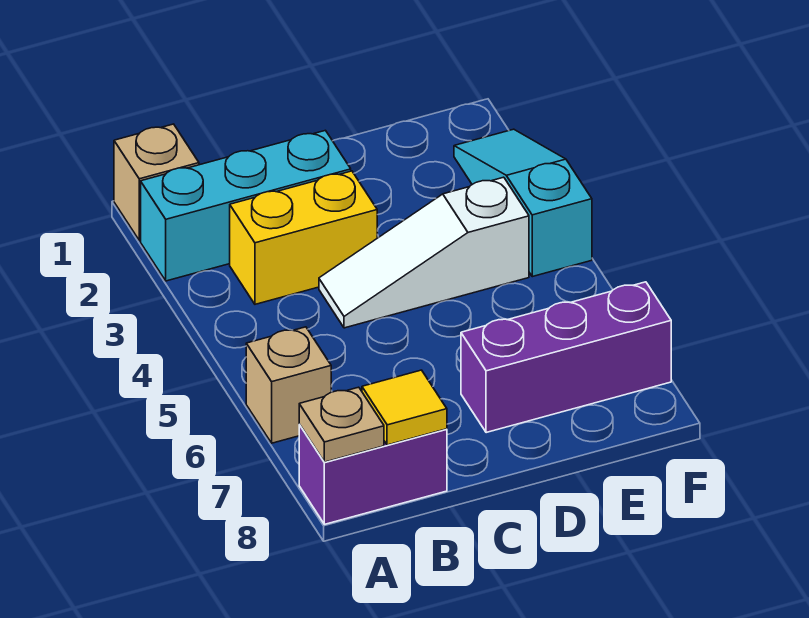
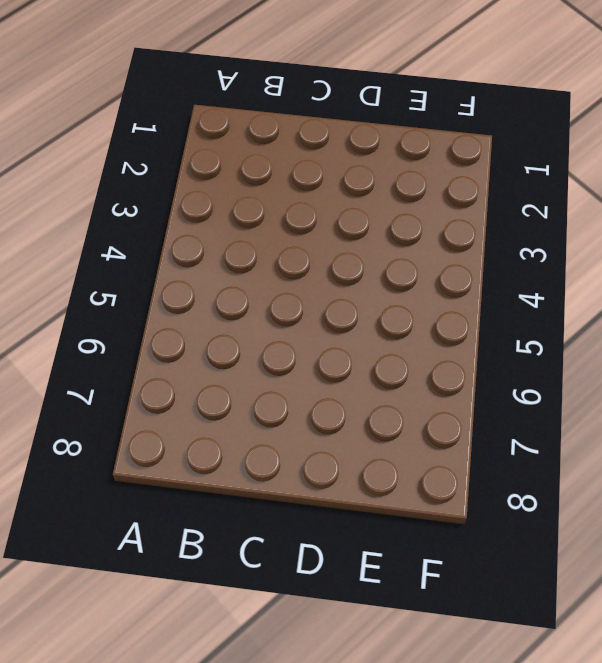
none -> tan 1x1 brick [114,124,199,240]
none -> cyan 1x3 brick [141,130,351,281]

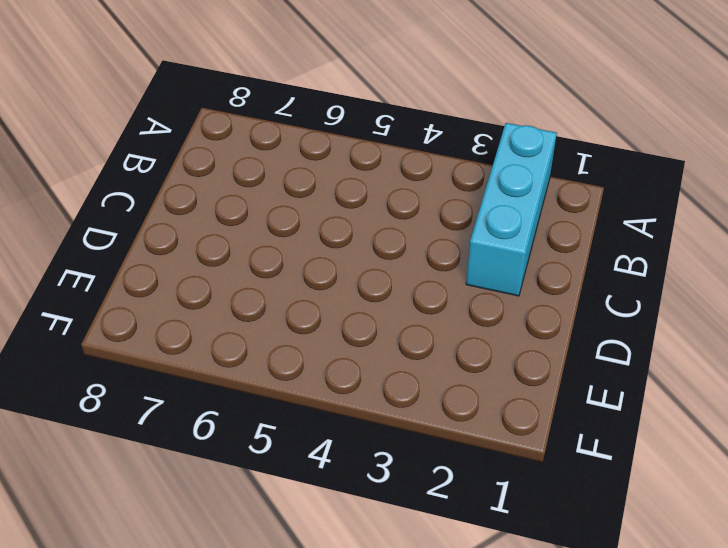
none -> tan 1x1 brick [114,124,199,240]
none -> tan 1x1 brick [246,327,331,443]

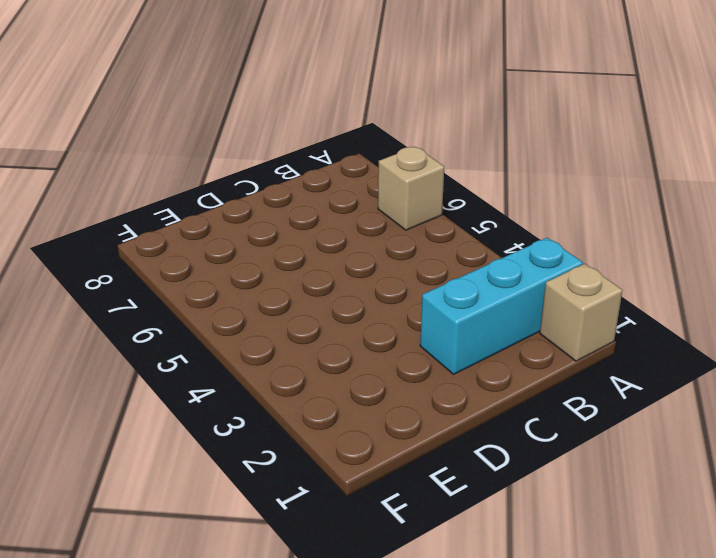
none -> purple 1x2 brick [299,425,447,524]
none -> yellow 1x2 brick [230,171,377,304]

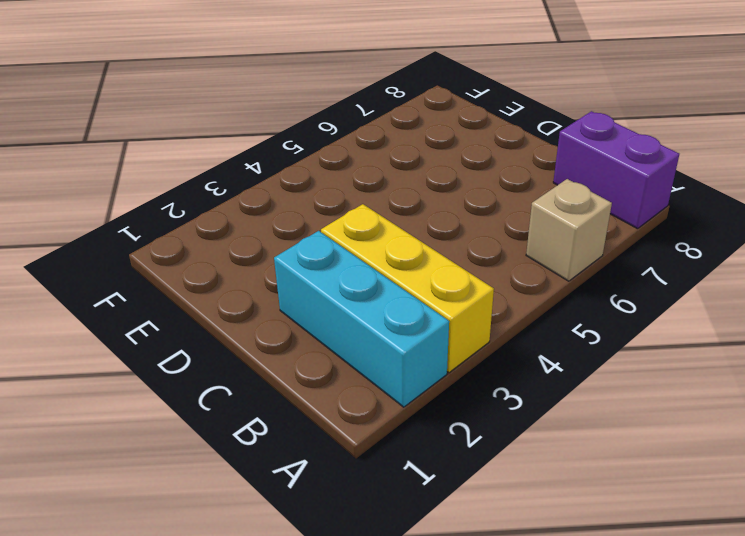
yellow 1x3 brick [321,204,494,373] -> yellow 1x2 brick [230,171,377,304]
none -> tan 1x1 brick [114,124,199,240]
none -> white 1x3 slope [319,177,529,328]

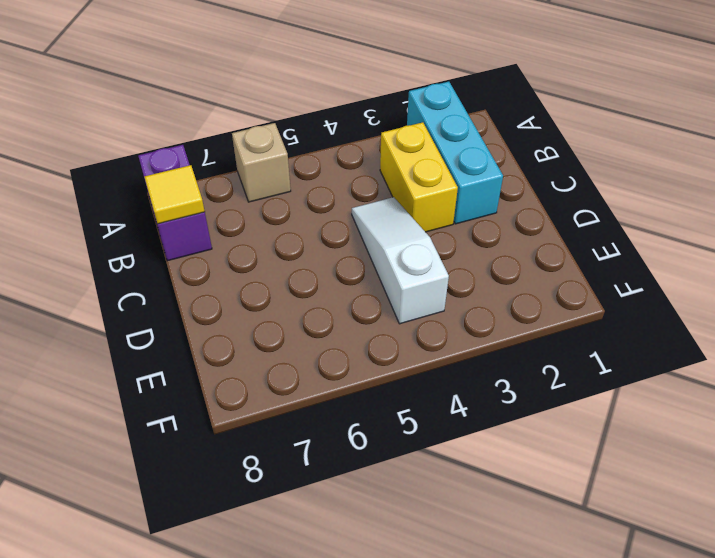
none -> tan 1x1 brick [114,124,199,240]
none -> purple 1x3 brick [461,282,671,433]

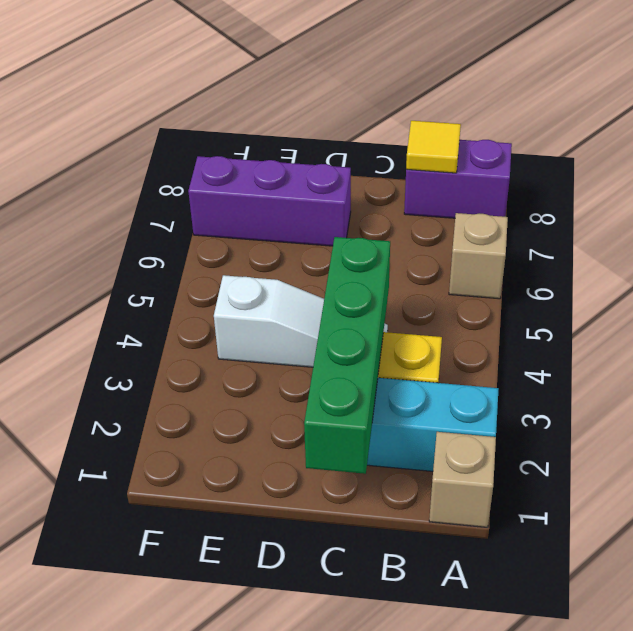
green 1x4 brick [304,237,390,474] -> none
none -> cyan 1x3 slope [454,129,592,277]
none -> tan 1x1 plate [299,387,384,462]

